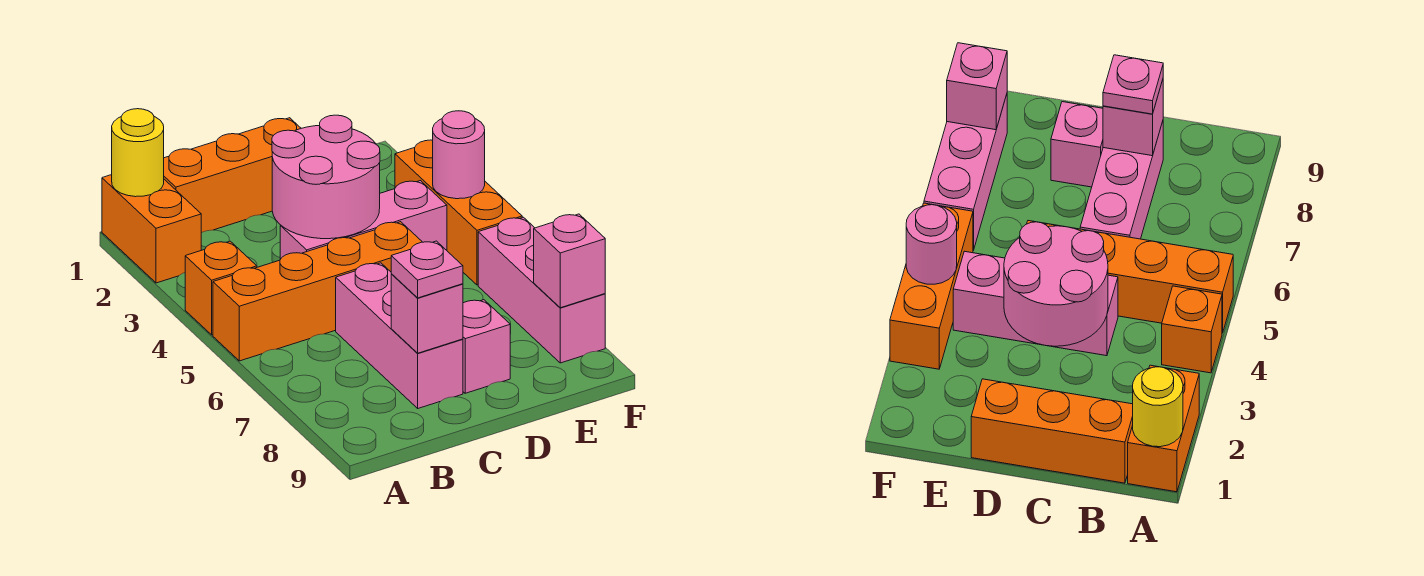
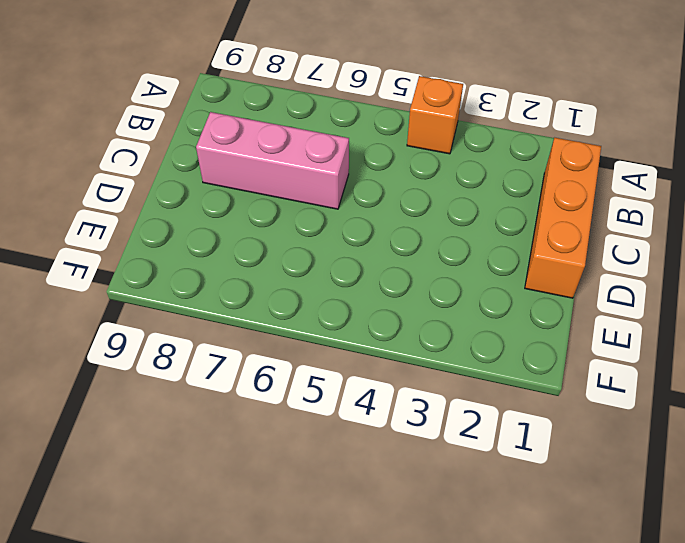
none -> orange 1x2 brick [102,175,201,283]
none -> orange 1x4 brick [213,222,422,361]
none -> pink 1x3 brick [280,181,447,259]

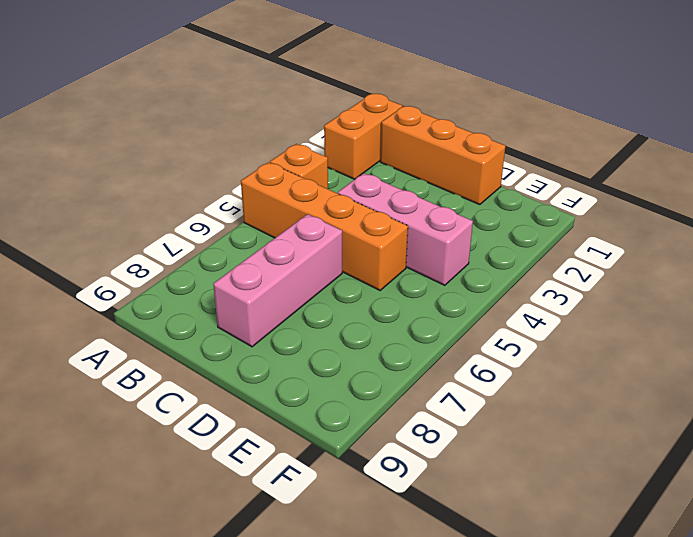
none -> pink 1x1 brick [463,300,510,393]
none -> orange 1x3 brick [395,140,522,285]
none -> pink 1x3 brick [478,217,605,363]

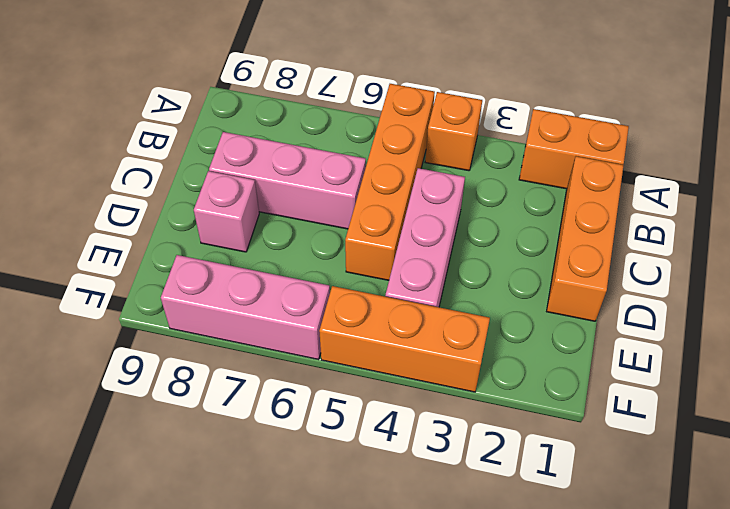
none -> yellow 1x1 round brick [112,109,164,197]
none -> pink 2x2 round brick [272,115,380,239]
none -> pink 1x1 brick [391,274,463,353]

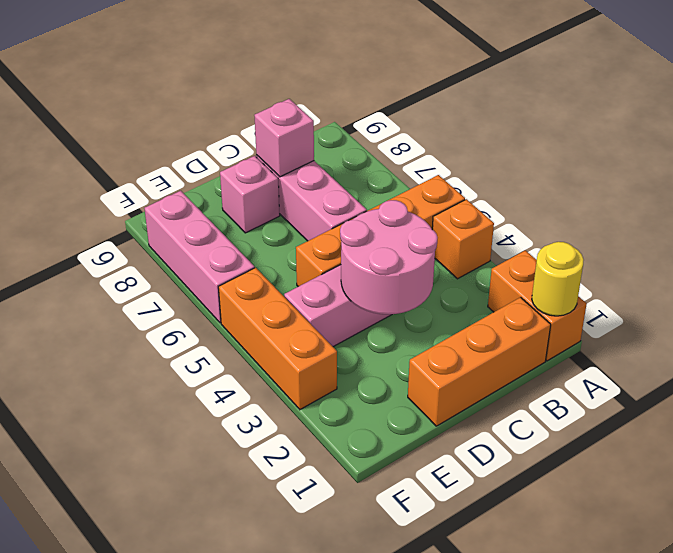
none -> pink 1x1 round brick [433,111,485,199]
none -> pink 1x1 brick [534,214,605,308]
none -> pink 1x1 plate [391,241,463,298]

